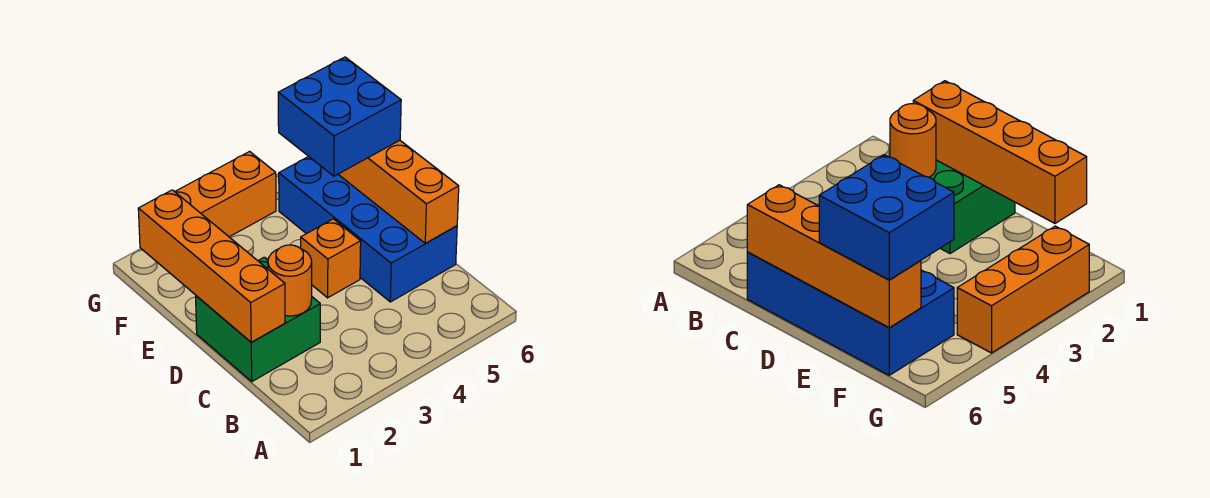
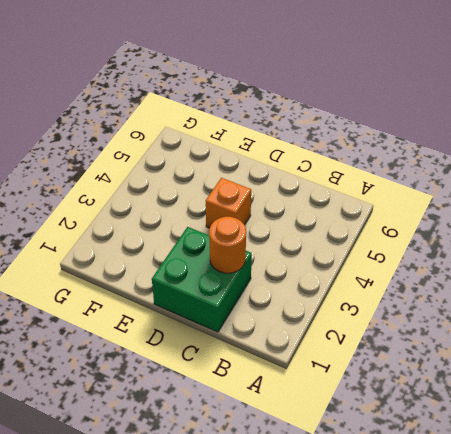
none -> blue 2x4 brick [279,157,457,302]
none -> orange 1x3 brick [175,152,276,237]

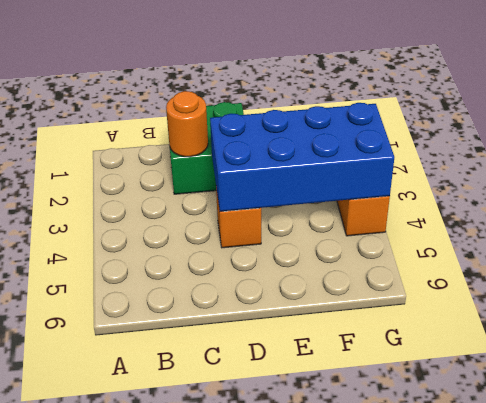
blue 2x4 brick [210,103,394,211] -> blue 2x4 brick moved to [279,157,457,302]
none -> orange 1x4 brick [138,190,285,342]
none -> orange 1x4 brick [338,140,459,243]

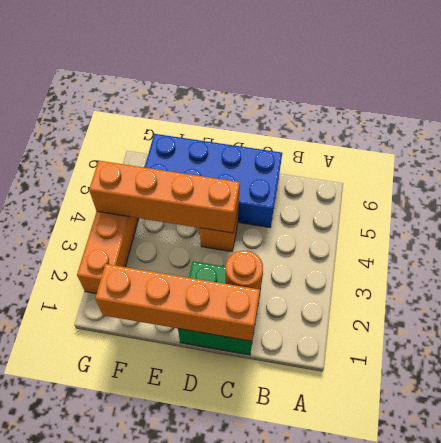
orange 1x4 brick [89,161,240,233] -> orange 1x4 brick moved to [338,140,459,243]
none -> blue 2x2 brick [278,57,401,176]

